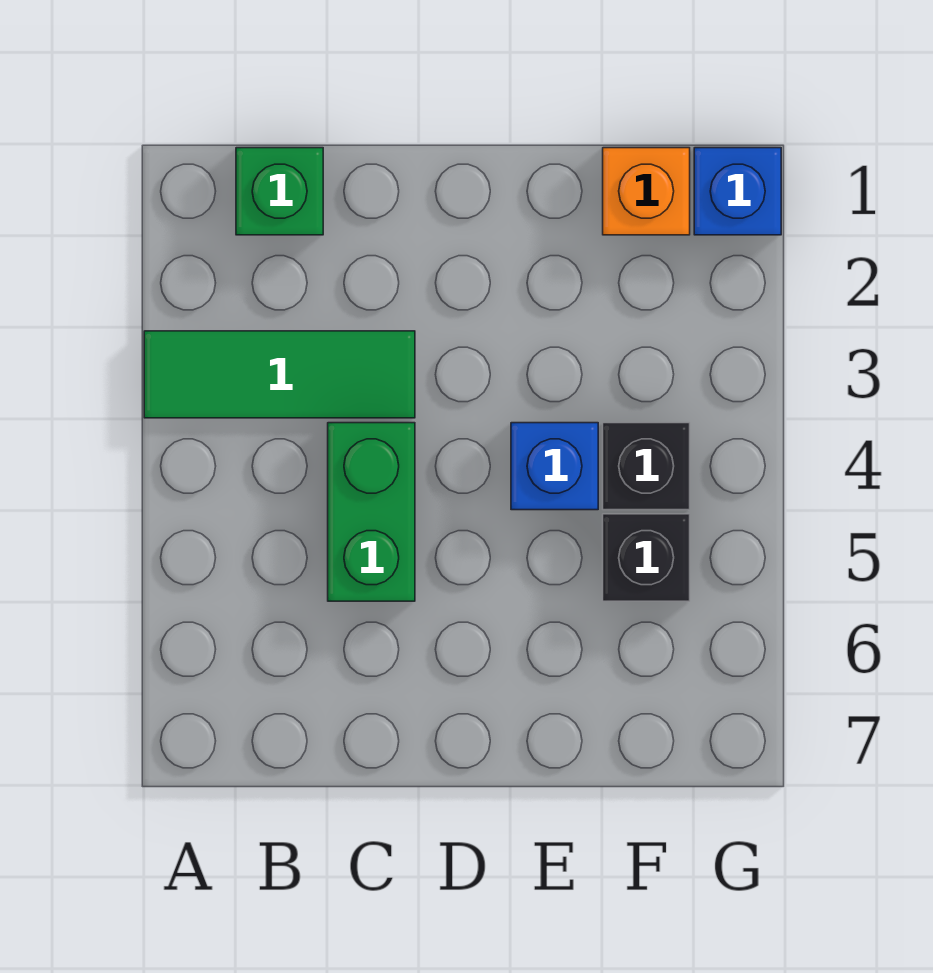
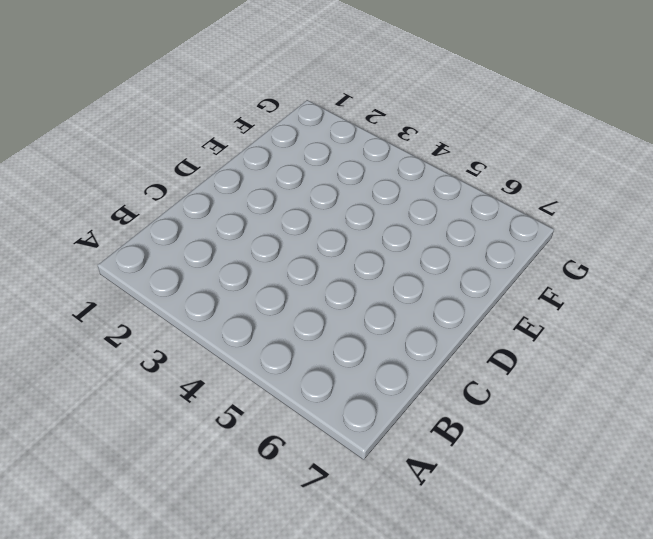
none -> green 1x3 tile [144,331,415,418]
none -> green 1x1 brick [236,148,323,235]

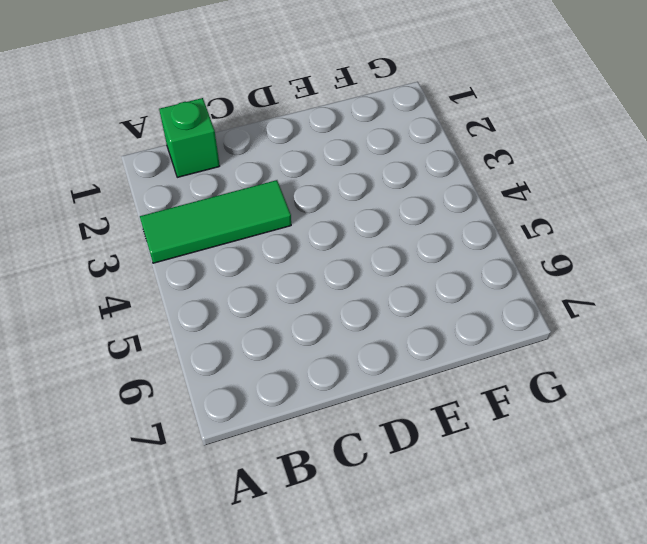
none -> green 1x2 brick [328,423,415,601]
none -> blue 1x1 brick [511,423,598,510]

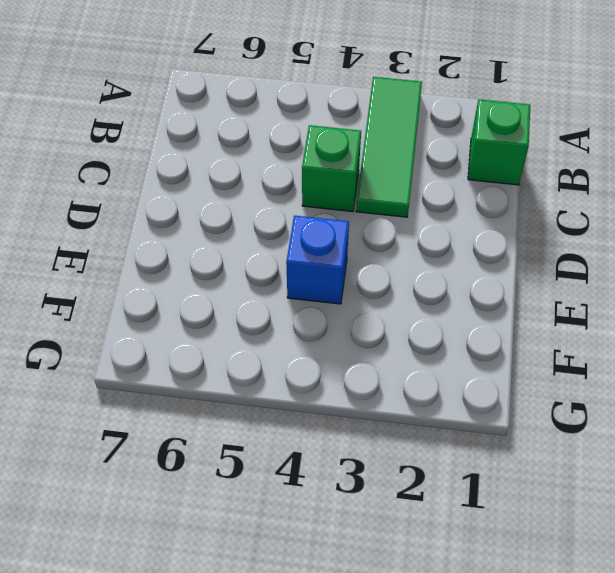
green 1x1 brick [302,125,361,211] -> green 1x2 brick [328,423,415,601]
none -> orange 1x1 brick [603,148,690,235]
none -> black 1x1 brick [603,423,690,510]

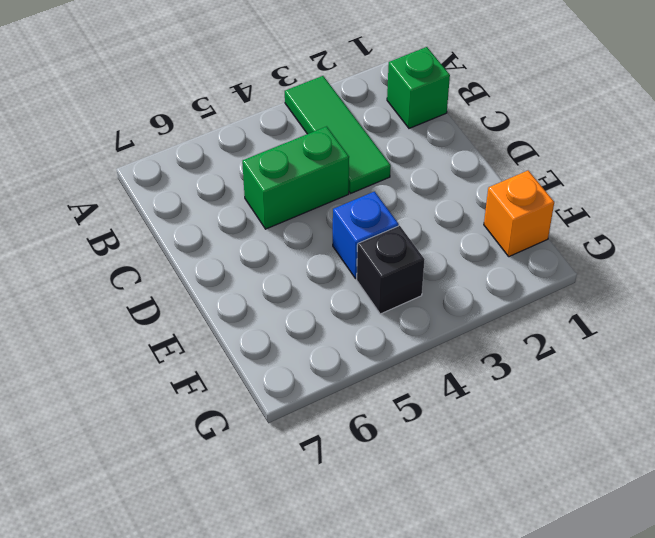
none -> black 1x1 brick [603,514,690,601]
none -> blue 1x1 brick [694,148,781,235]

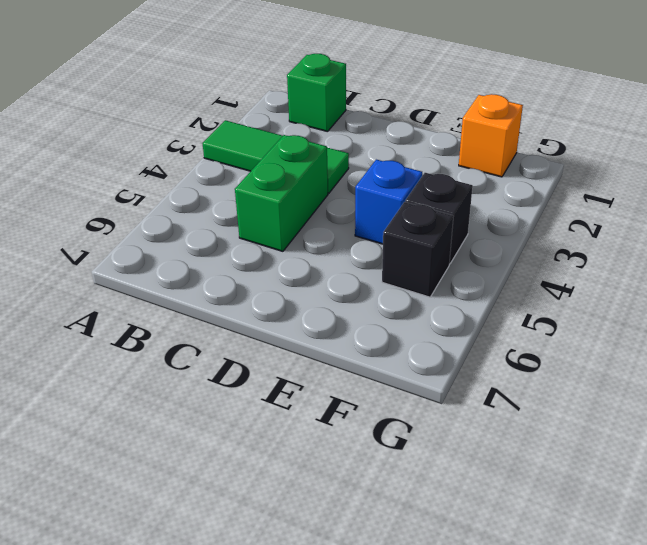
none -> blue 1x1 brick [694,148,781,235]

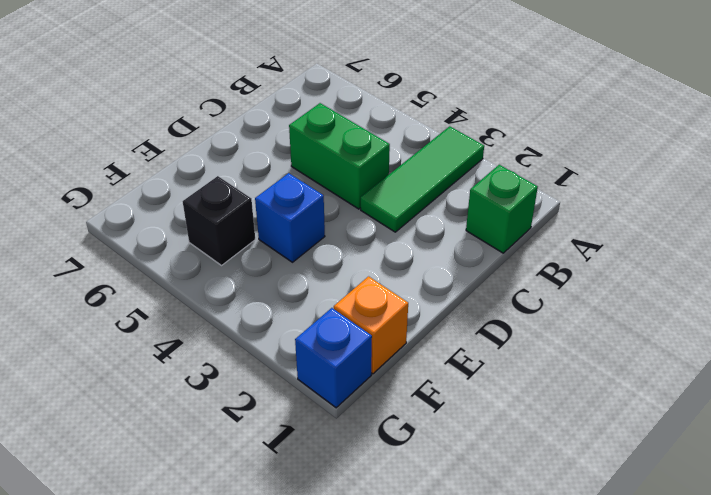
none -> black 1x1 brick [603,423,690,510]

